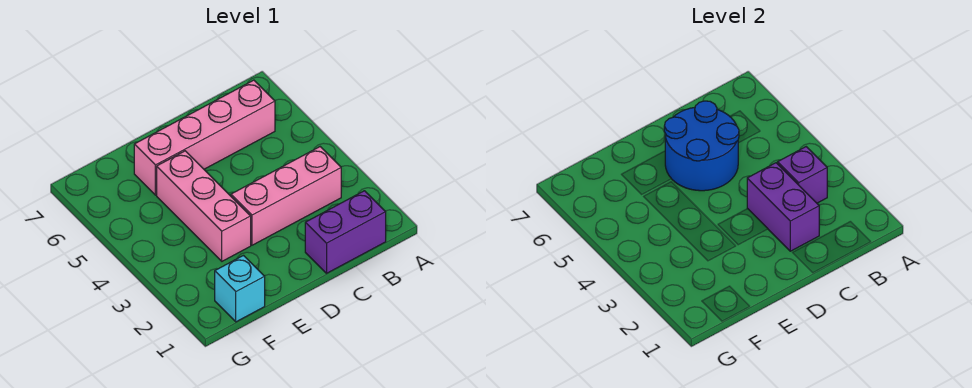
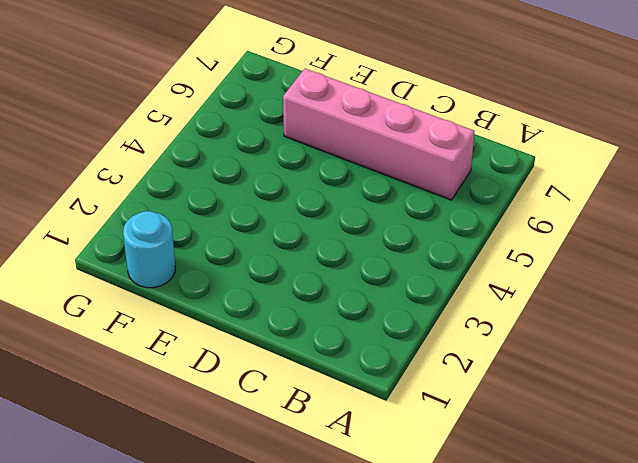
cyan 1x1 round brick [123,211,175,288] -> cyan 1x1 brick [215,256,265,322]
none -> purple 1x2 brick [305,191,386,273]
none -> pink 1x3 brick [231,147,341,245]

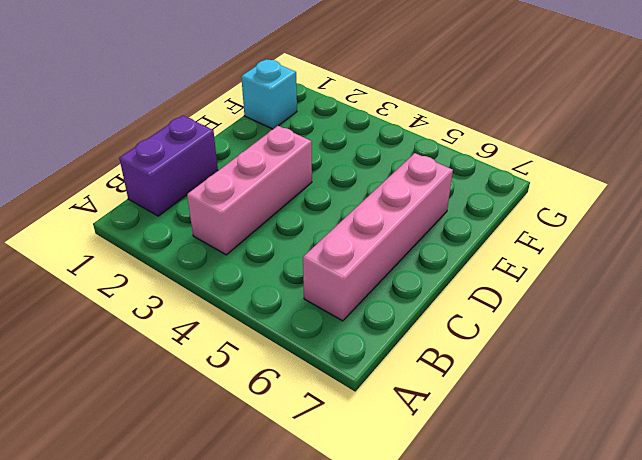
none -> pink 1x3 brick [157,151,251,261]
none -> purple 1x1 brick [777,147,827,203]

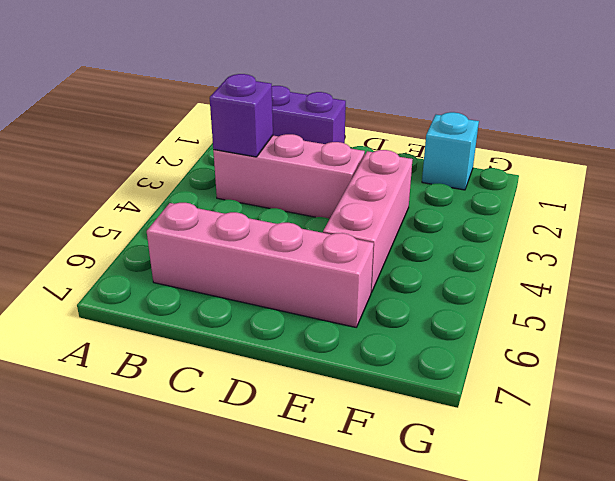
none -> purple 1x2 brick [747,163,819,251]
none -> blue 2x2 round brick [664,101,739,191]

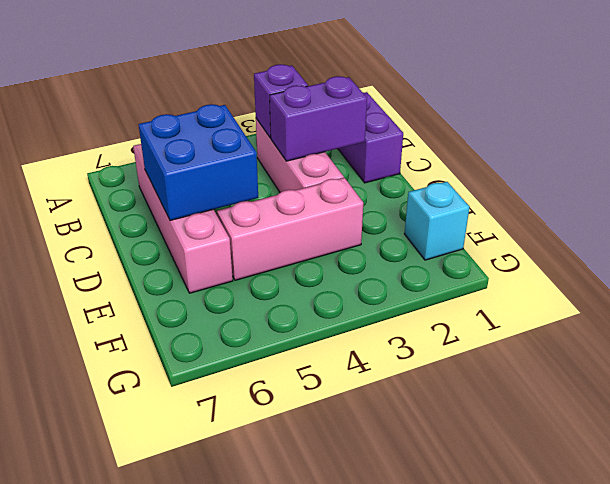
blue 2x2 brick [138,104,258,221] -> blue 2x2 round brick [664,101,739,191]

